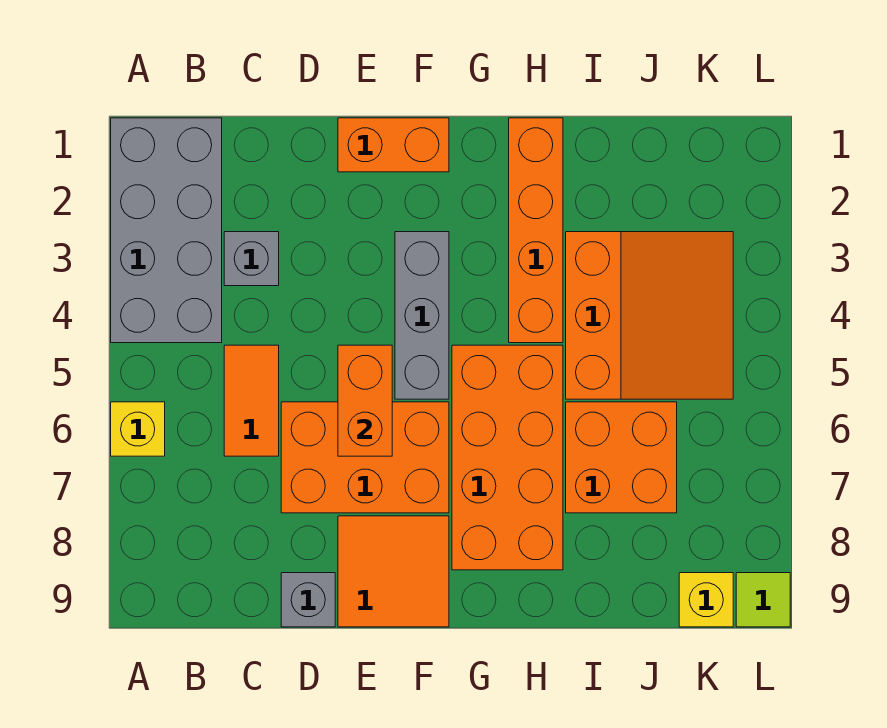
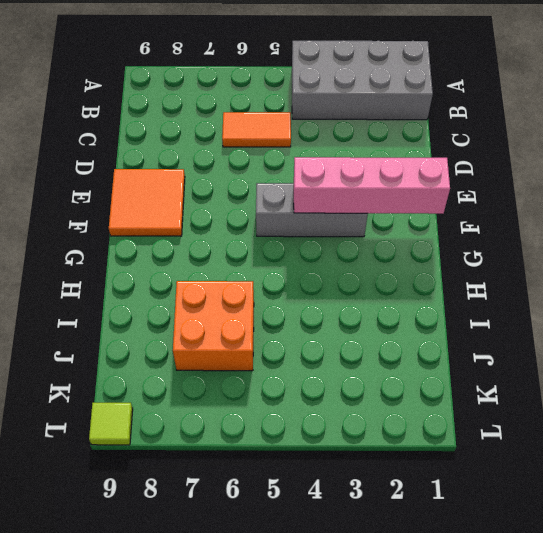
pink 1x4 brick [294,157,450,214] -> none
none -> yellow 1x1 brick [111,402,165,456]
none -> grey 1x1 brick [224,232,279,286]
none -> orange 2x3 brick [281,402,449,513]

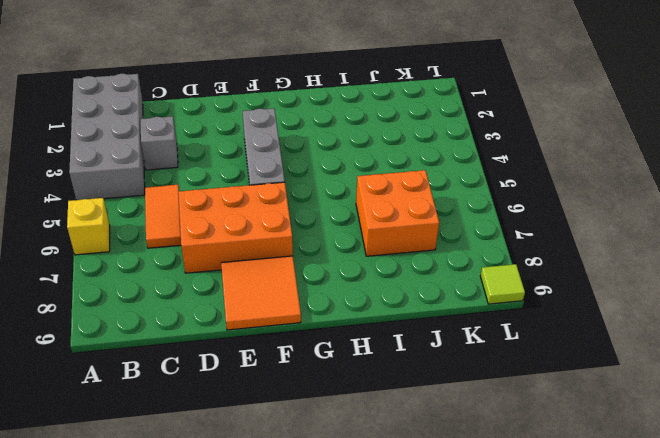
none -> grey 1x1 brick [281,573,335,627]
none -> orange 1x2 brick [338,118,449,172]
none -> orange 2x4 brick [452,345,563,570]

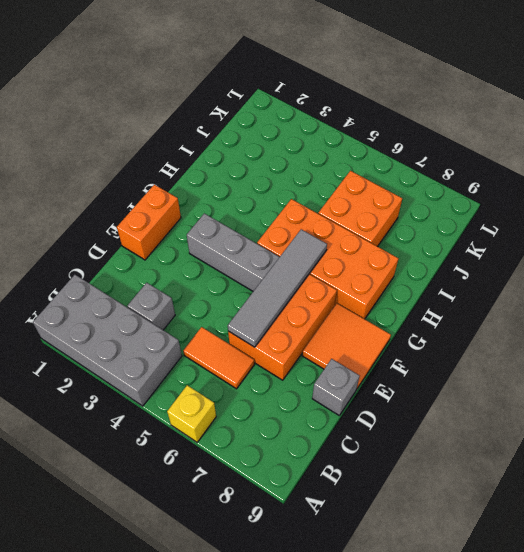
grey 1x4 tile [228,229,327,347] -> orange 1x2 brick [338,345,392,456]
none -> orange 1x4 brick [509,118,563,343]
none -> orange 3x3 slope [566,232,733,399]
none -> yellow 1x1 brick [679,573,733,627]

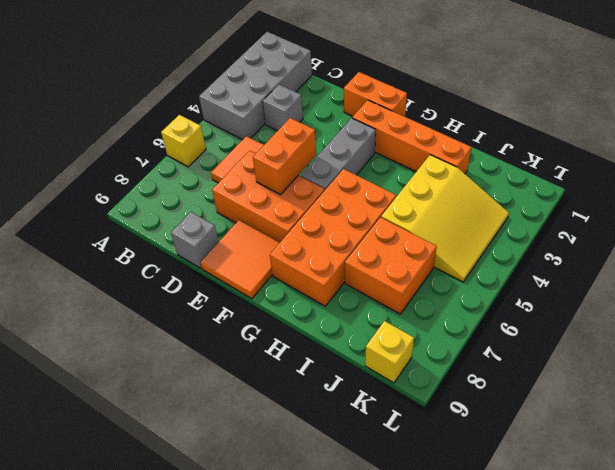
orange 1x4 brick [352,100,471,174] -> orange 1x4 brick turned to [509,118,563,343]
yellow 3x3 slope [381,155,509,282] -> orange 3x3 slope [566,232,733,399]
none -> lime 1x1 tile [736,573,790,627]

